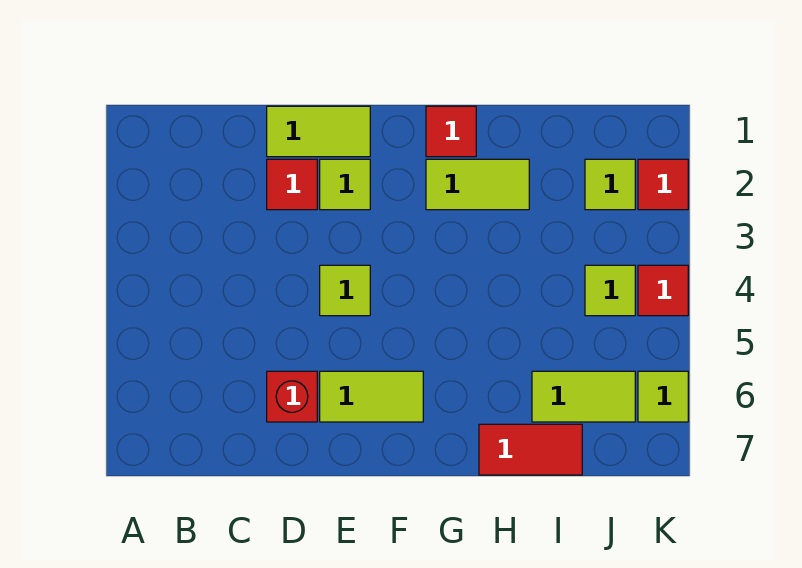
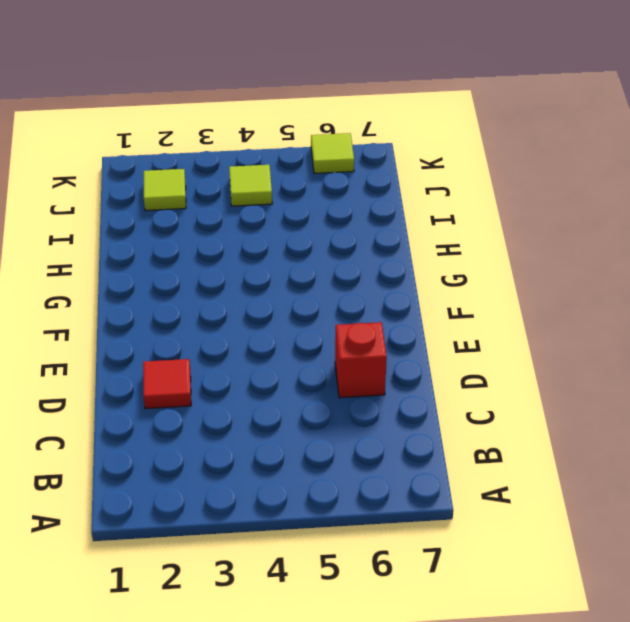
none -> lime 1x2 tile [267,106,370,157]
none -> lime 1x1 tile [320,159,370,210]
none -> lime 1x1 tile [320,265,370,316]

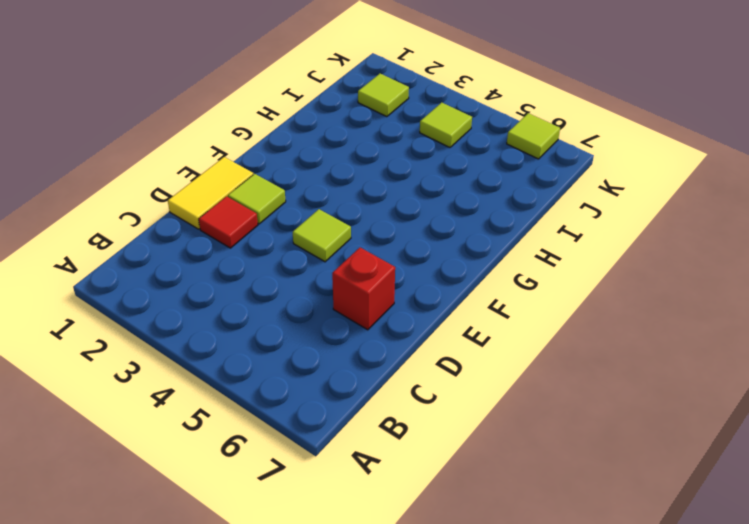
yellow 1x2 tile [168,157,253,229] -> lime 1x2 tile [267,106,370,157]
none -> lime 1x2 tile [320,371,423,422]
none -> red 1x1 tile [426,106,476,157]
none -> lime 1x2 tile [426,159,529,210]

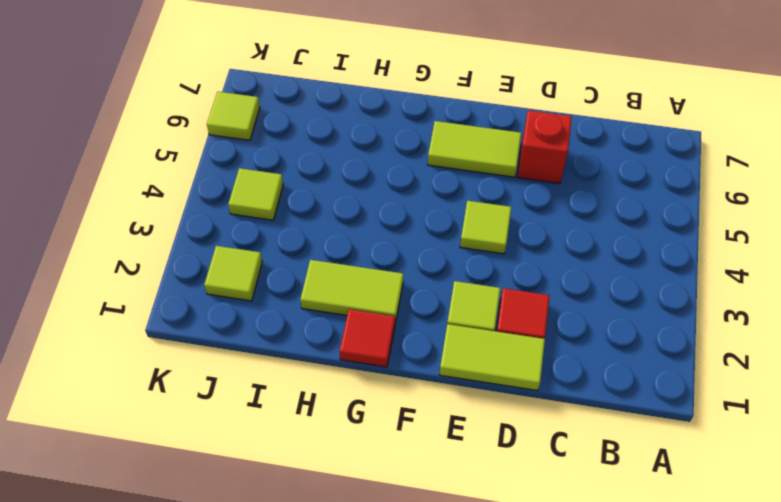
none -> red 1x2 tile [479,424,582,475]
none -> lime 1x2 tile [532,371,635,422]
none -> red 1x1 tile [638,159,688,210]

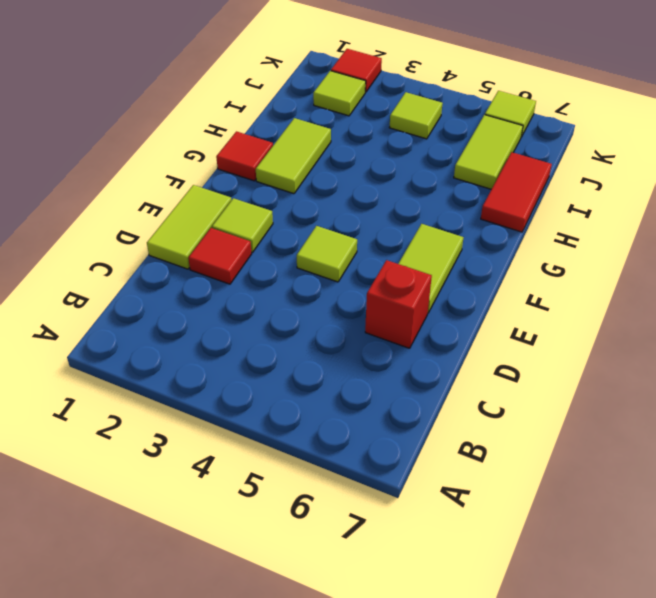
none -> red 1x1 tile [638,265,688,316]

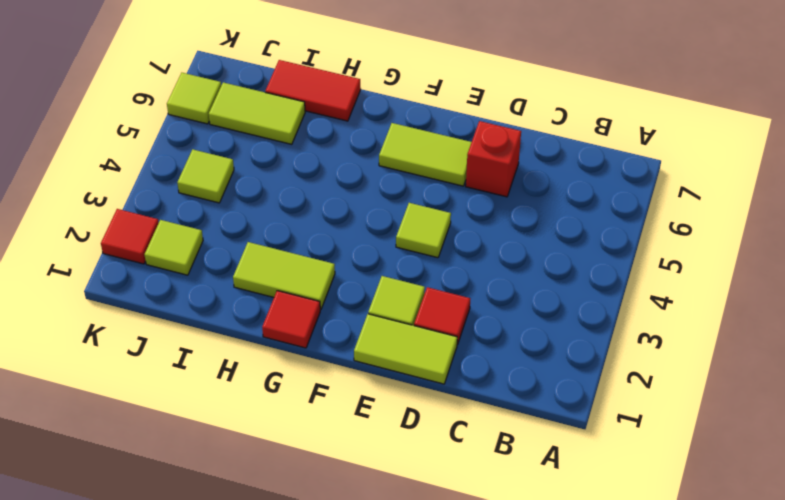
none -> red 1x1 tile [638,265,688,316]

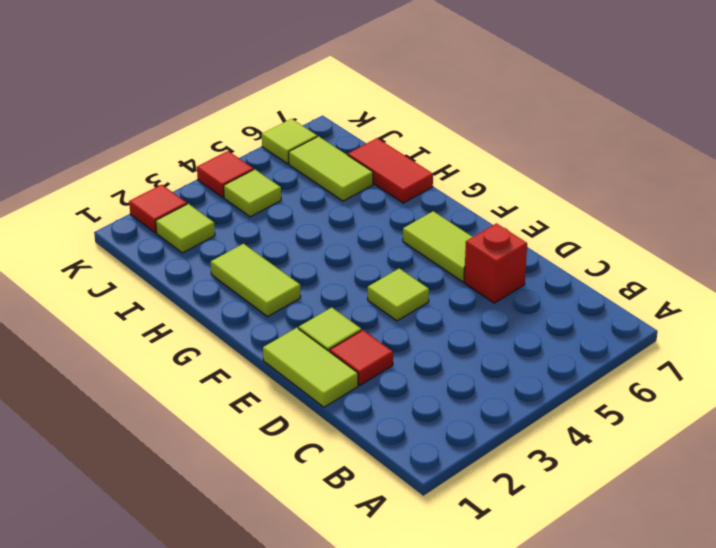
none -> red 1x1 tile [426,106,476,157]

